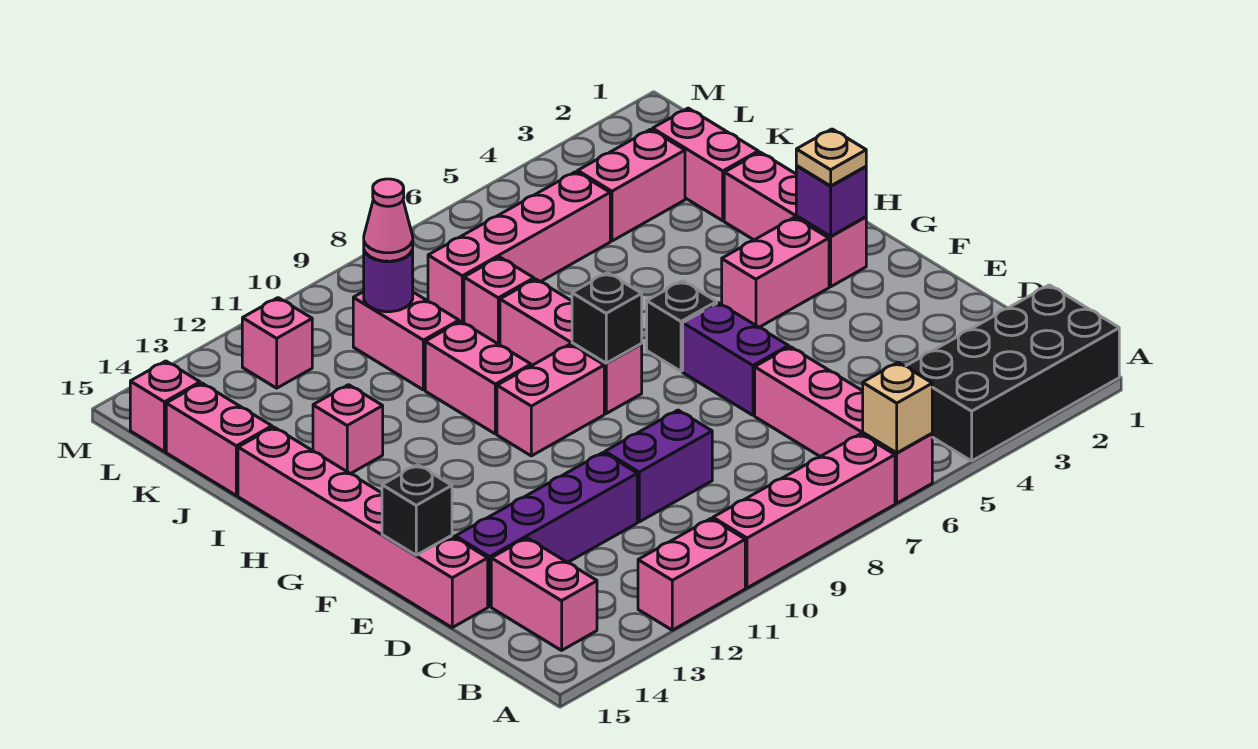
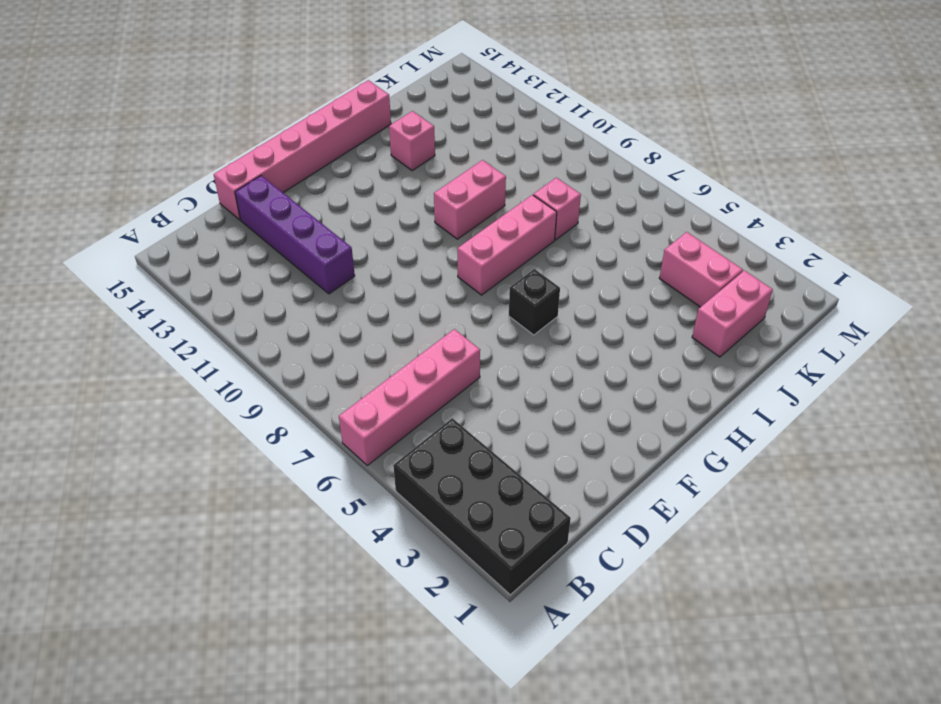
none -> pink 1x4 brick [713,434,895,588]
none -> pink 1x2 brick [638,519,745,630]
none -> pink 1x2 brick [491,538,597,650]
none -> purple 1x2 brick [605,410,712,522]

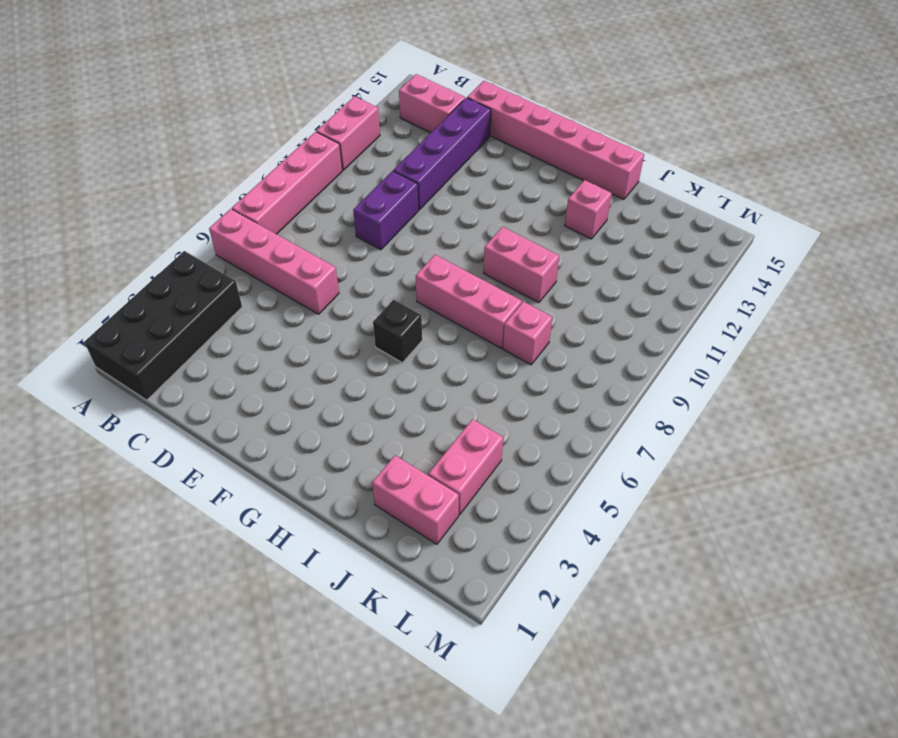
none -> purple 1x2 brick [683,303,789,415]
none -> pink 1x3 brick [724,152,866,287]
none -> pink 1x2 brick [722,217,829,327]
none -> pink 1x2 brick [497,344,604,456]

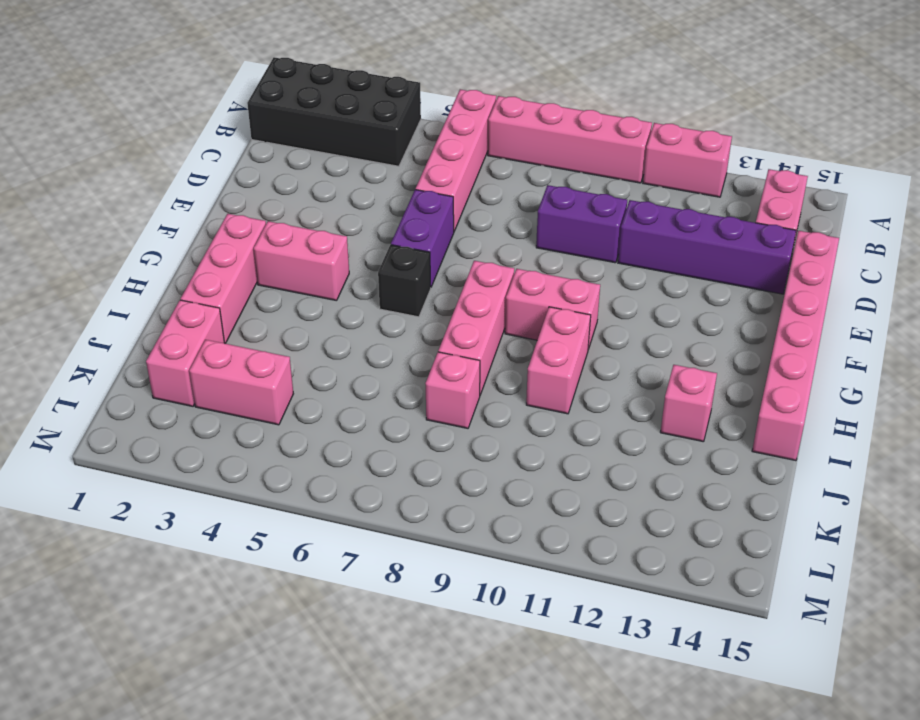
none -> pink 1x2 brick [353,292,459,390]
none -> pink 1x2 brick [166,383,272,496]
none -> pink 1x4 brick [428,172,610,323]
none -> pink 1x1 brick [242,298,312,388]

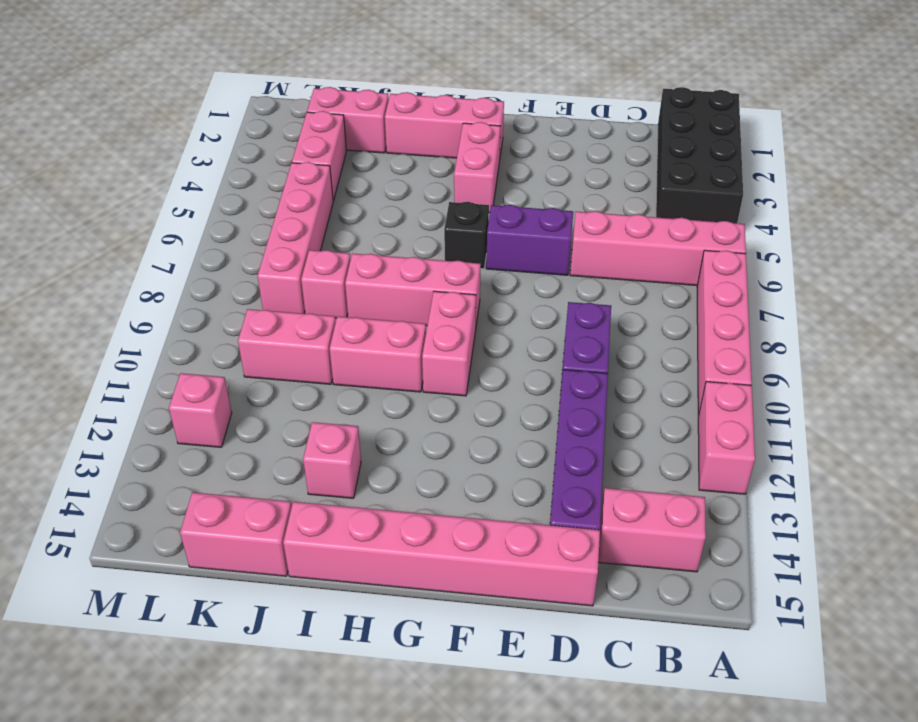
none -> pink 1x1 brick [130,361,200,452]
none -> tan 1x1 brick [863,362,932,453]
none -> black 1x1 brick [382,465,452,555]
none -> purple 1x1 brick [796,166,866,236]

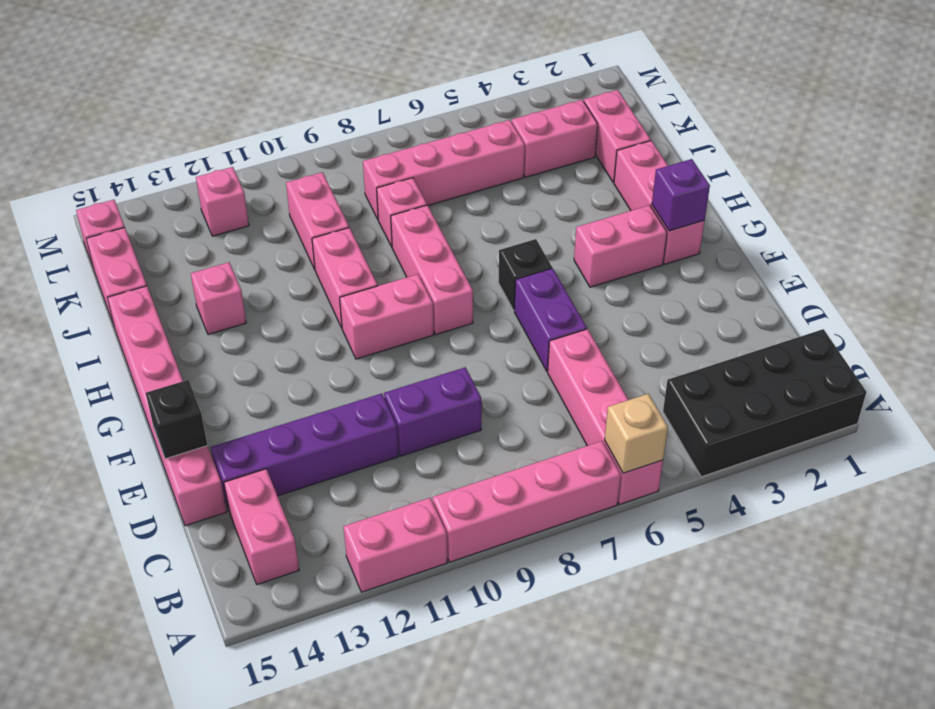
none -> black 1x1 brick [572,273,642,363]
none -> purple 1x1 round brick [364,250,413,312]
none -> tan 1x1 plate [796,129,866,186]
none -> pink 1x1 cone [364,179,413,261]

